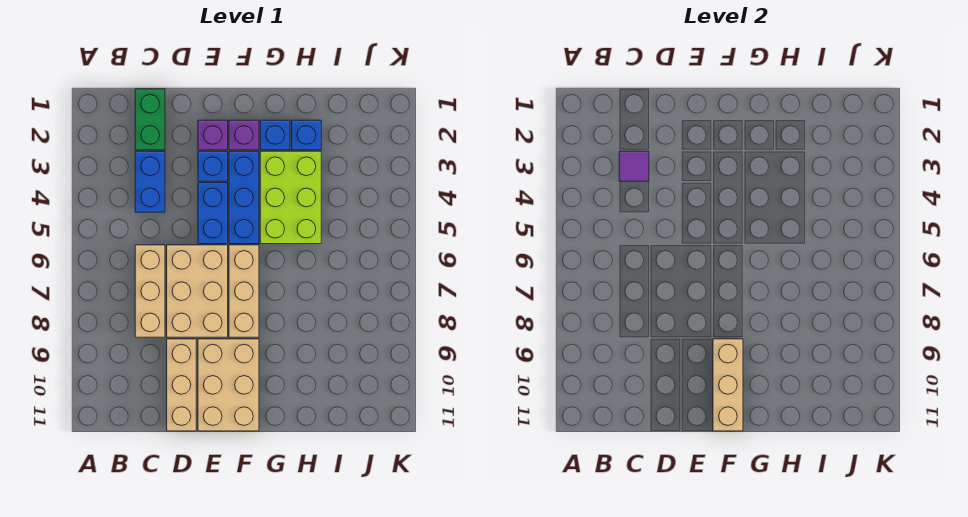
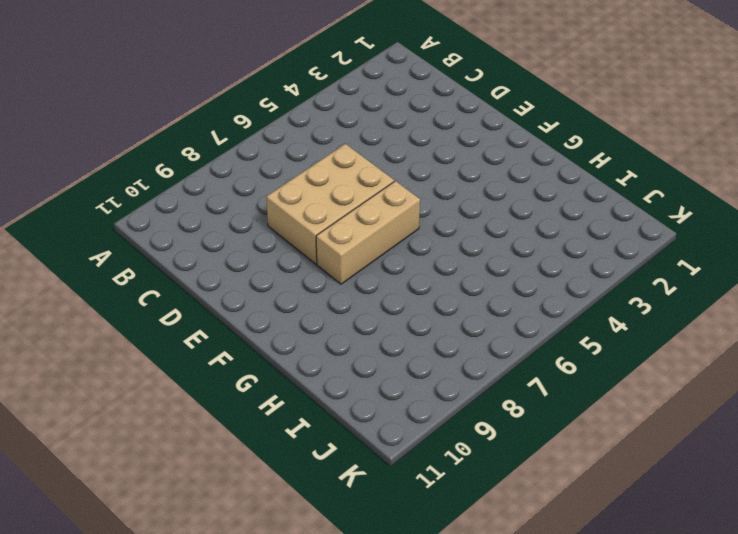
none -> green 1x2 brick [135,89,165,150]
none -> blue 1x2 brick [135,151,165,212]
none -> tan 1x3 brick [135,245,165,337]

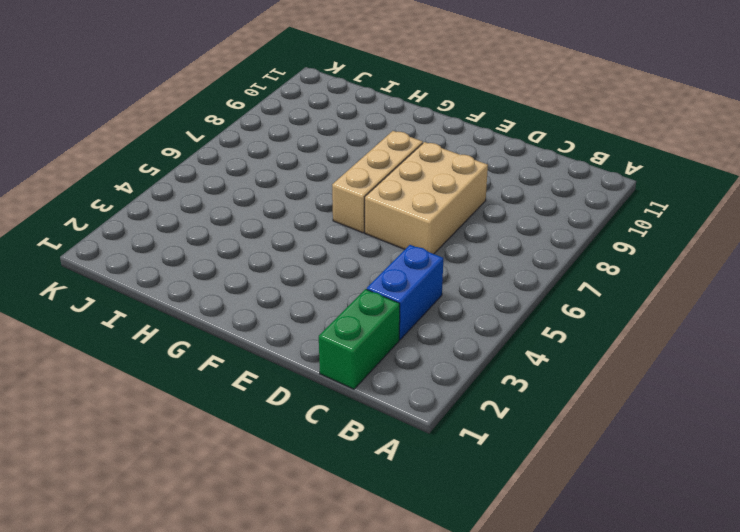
none -> tan 1x3 brick [135,245,165,337]
none -> tan 1x3 brick [167,339,196,431]
none -> purple 1x1 brick [198,120,228,150]

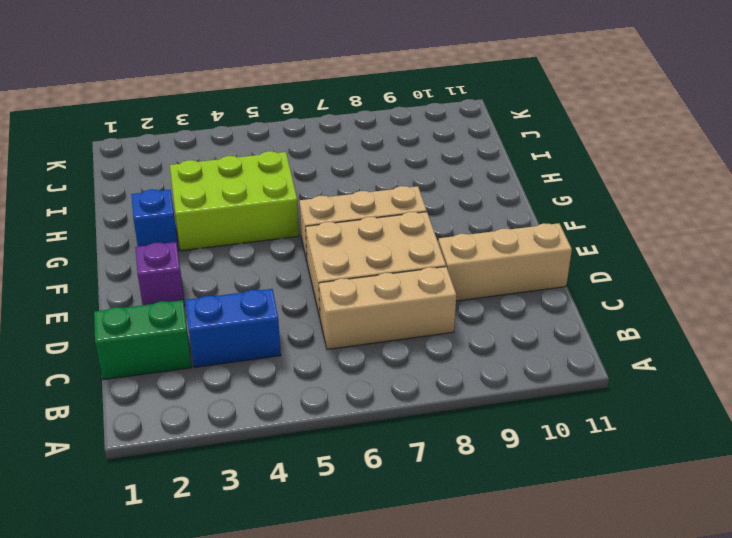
none -> blue 1x1 brick [198,151,228,181]
none -> blue 1x2 brick [198,183,228,244]
none -> tan 2x3 brick [198,339,259,431]

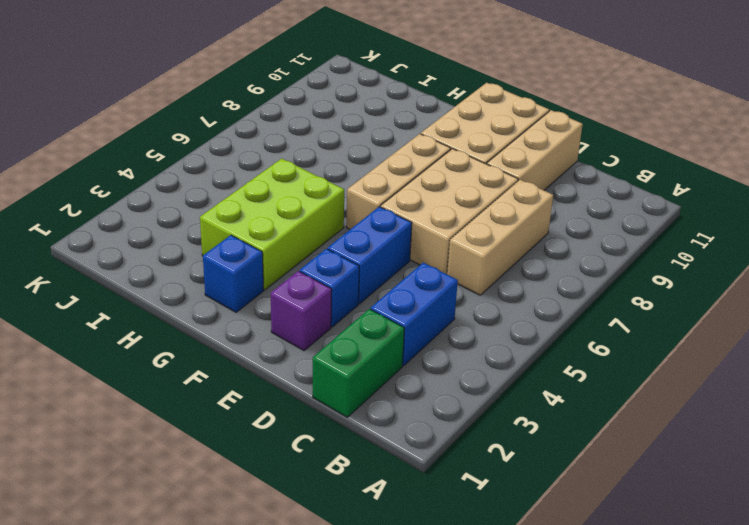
none -> purple 1x1 brick [229,120,259,150]
none -> blue 1x3 brick [229,151,259,244]
none -> blue 1x1 brick [292,120,321,150]

